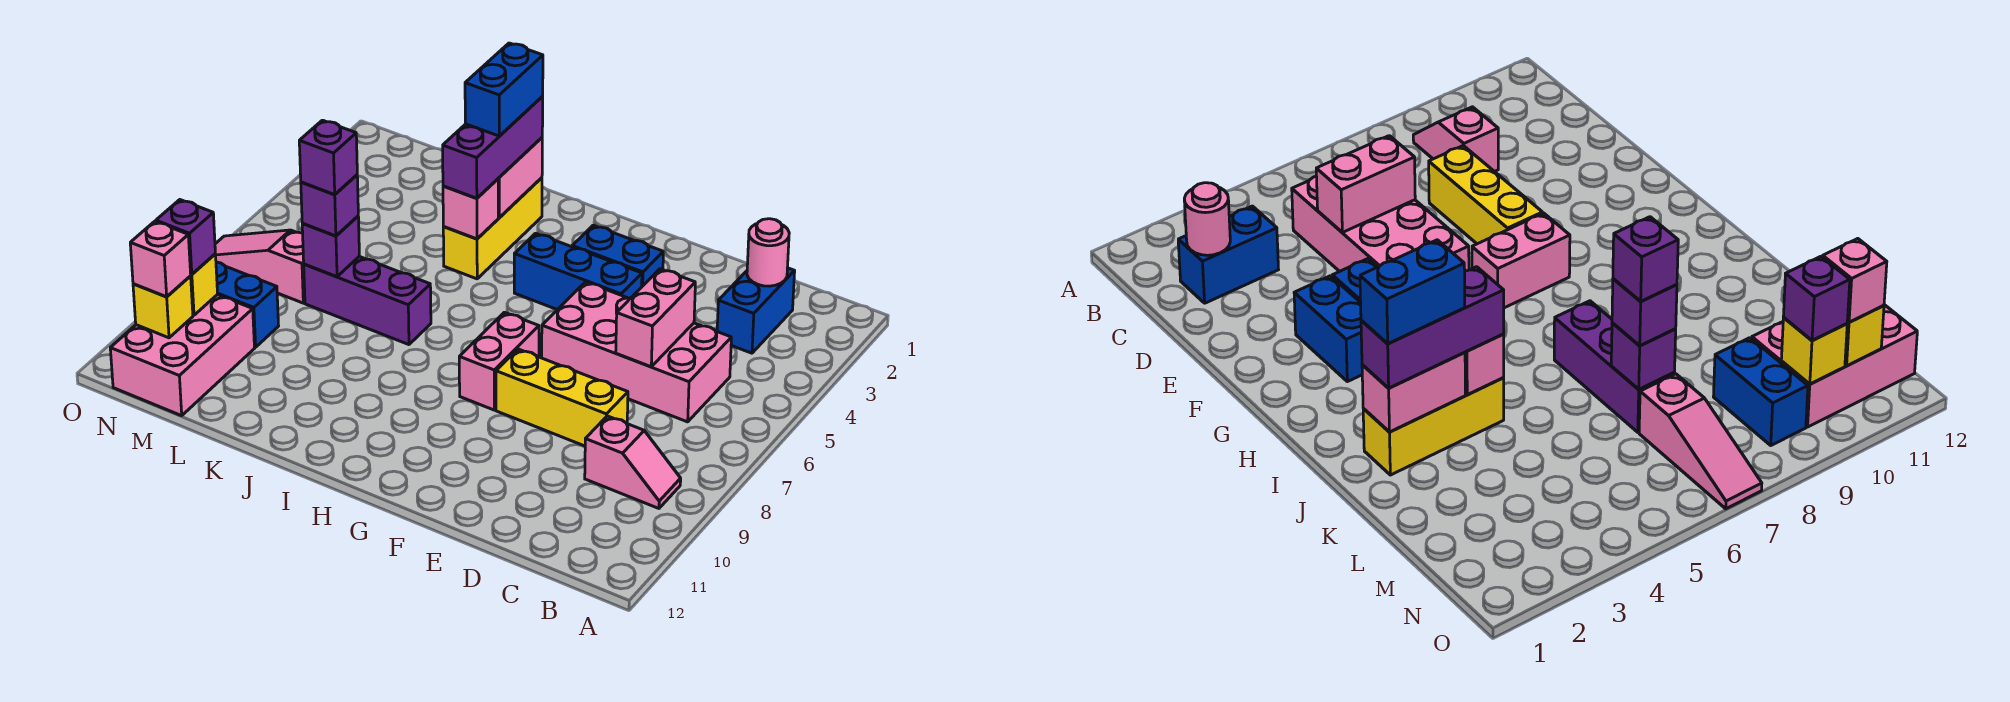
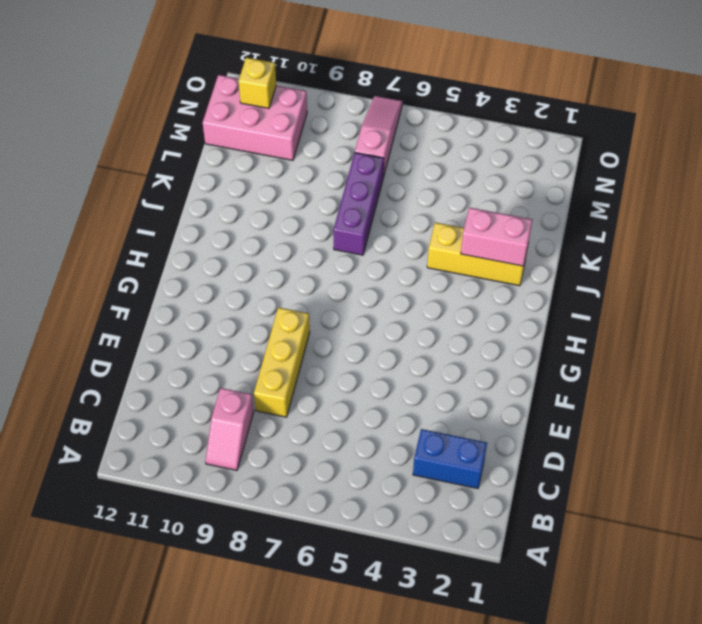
none -> pink 2x4 brick [542,282,731,422]
none -> blue 1x2 brick [572,225,663,286]
none -> blue 1x3 brick [514,233,642,310]

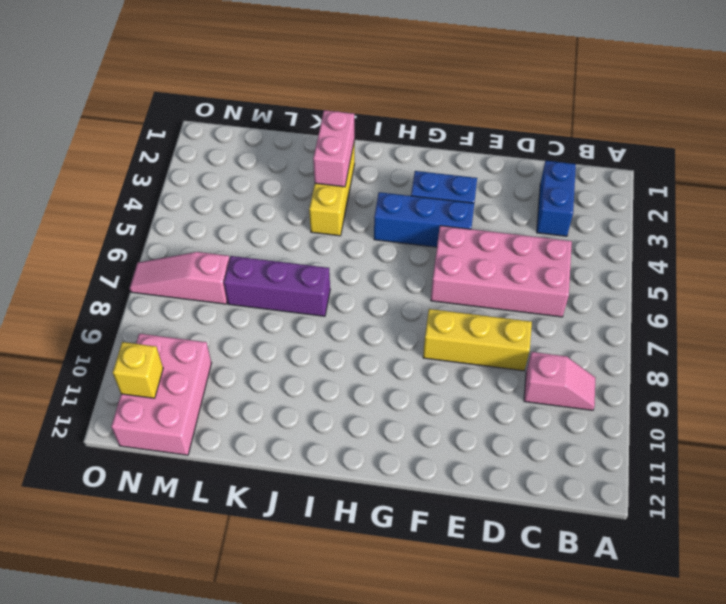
none -> pink 1x2 brick [459,312,539,410]
none -> blue 1x2 brick [216,262,279,347]
none -> pink 1x1 round brick [747,219,789,286]

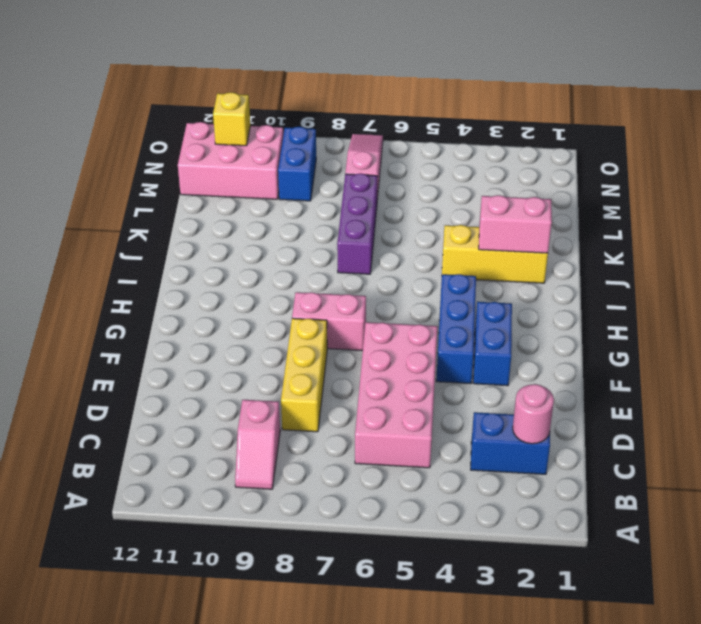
none -> pink 1x2 brick [616,269,695,367]
none -> pink 1x1 brick [443,179,498,239]
none -> purple 1x1 brick [302,216,359,277]

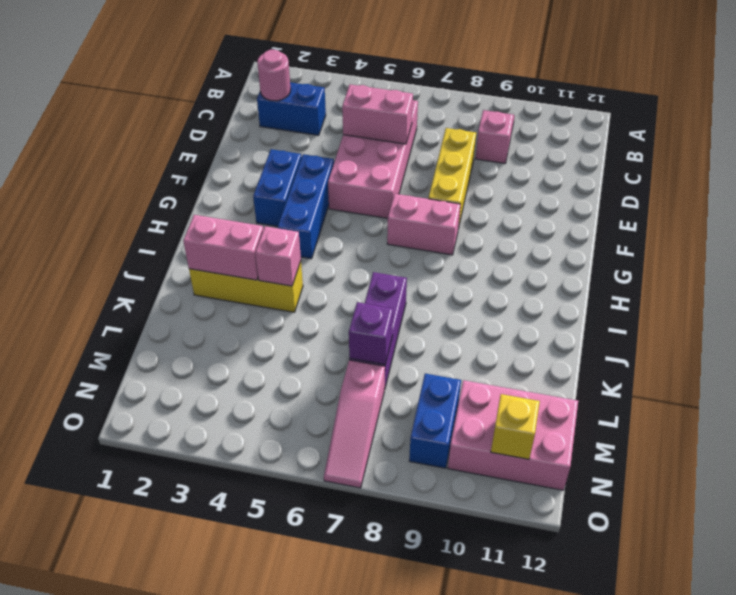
none -> yellow 1x1 brick [191,254,218,315]
none -> purple 1x3 brick [443,97,543,198]
none -> purple 1x1 brick [301,175,358,236]

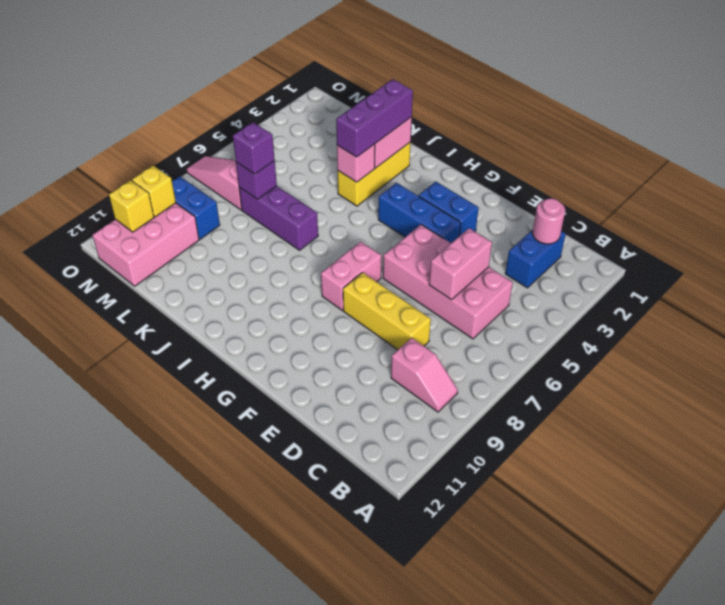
none -> purple 1x1 brick [156,200,215,274]
none -> pink 1x1 brick [130,221,191,297]
none -> blue 1x2 brick [465,43,543,136]

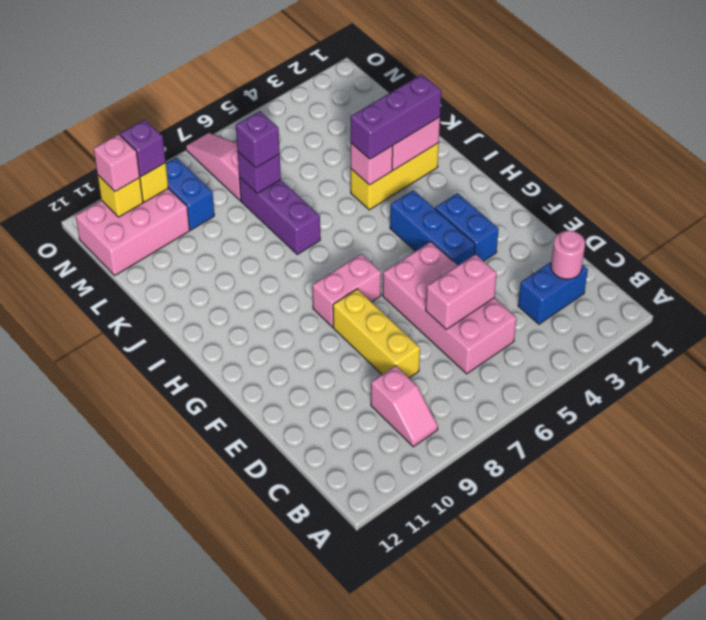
none -> blue 1x2 brick [465,43,543,136]
none -> purple 1x1 brick [299,120,357,194]

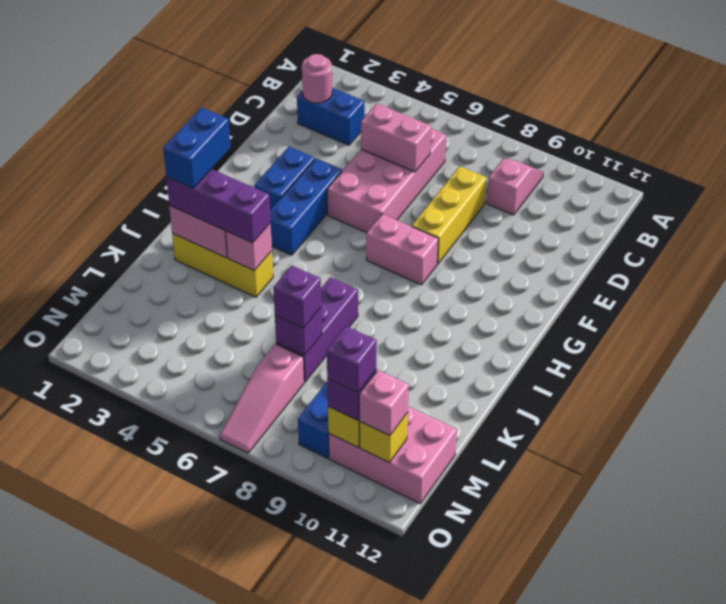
blue 1x2 brick [163,107,231,188] -> blue 1x2 brick turned to [465,43,543,136]
purple 1x1 brick [327,326,377,393] -> purple 1x1 brick moved to [299,120,357,194]

